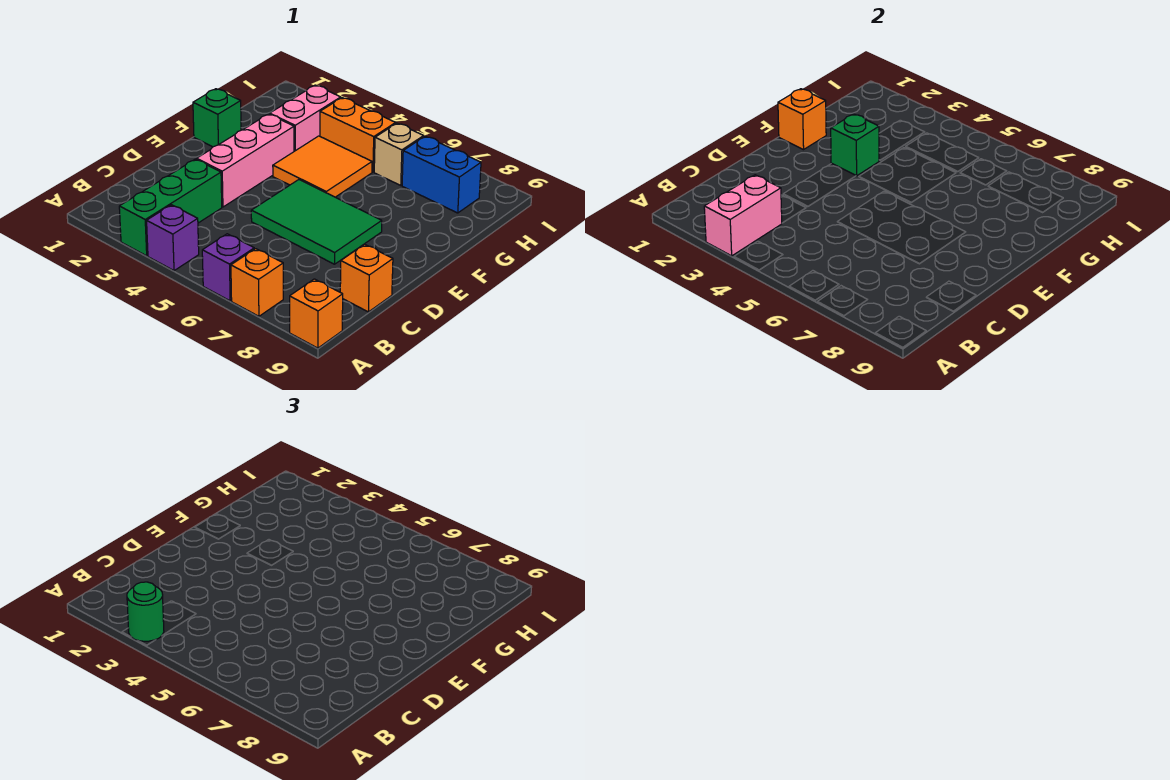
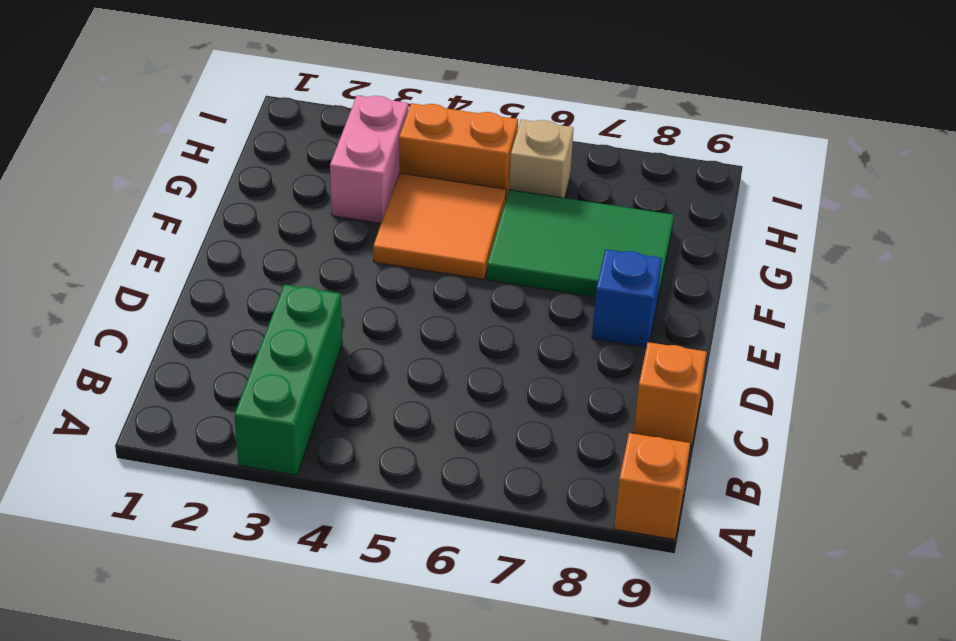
blue 1x1 brick [592,249,662,347] -> none
green 2x3 tile [487,190,674,302] -> green 2x3 tile moved to [251,180,382,264]
none -> purple 1x1 brick [147,205,199,271]
none -> purple 1x1 brick [202,234,254,301]
none -> orange 1x1 brick [231,249,283,316]

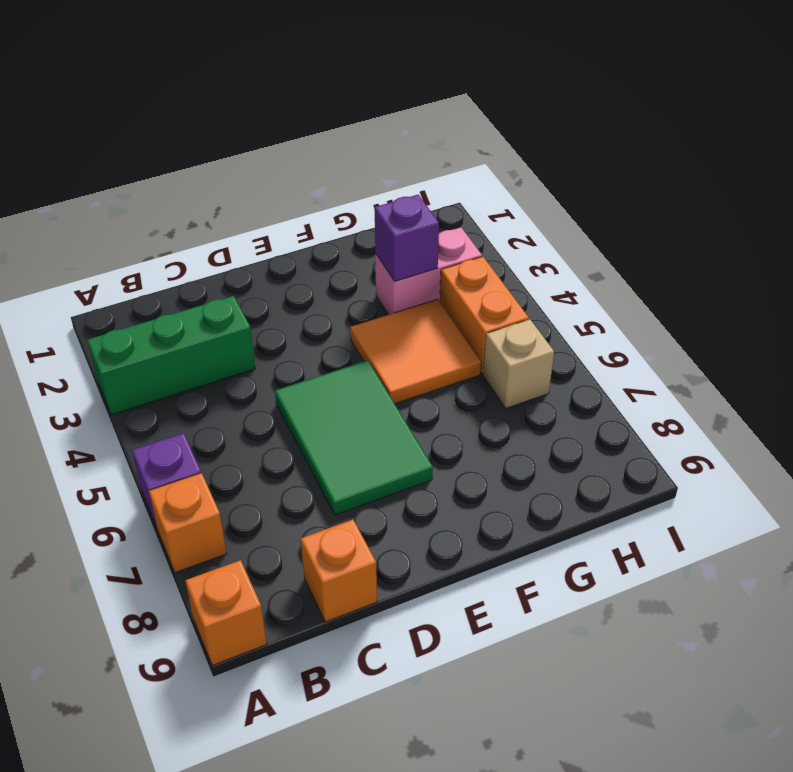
purple 1x1 brick [375,195,439,281] -> purple 1x1 brick moved to [147,205,199,271]
none -> pink 1x3 brick [197,114,294,207]
none -> green 1x1 brick [193,89,241,147]
none -> blue 1x2 brick [402,136,481,213]

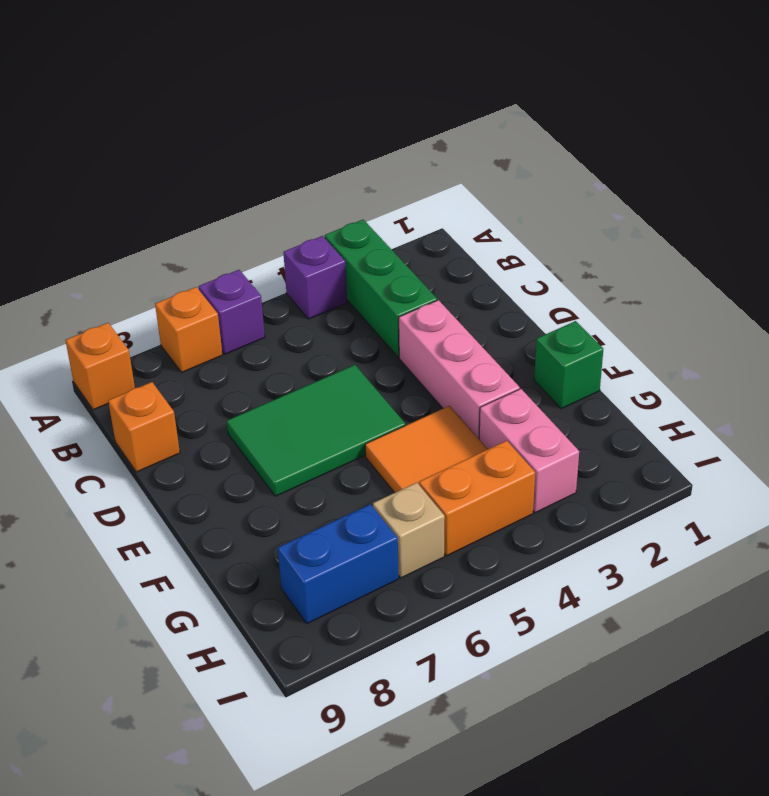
none -> pink 1x2 brick [704,175,782,256]
none -> orange 1x1 brick [778,89,826,150]
none -> green 1x1 brick [831,114,879,176]

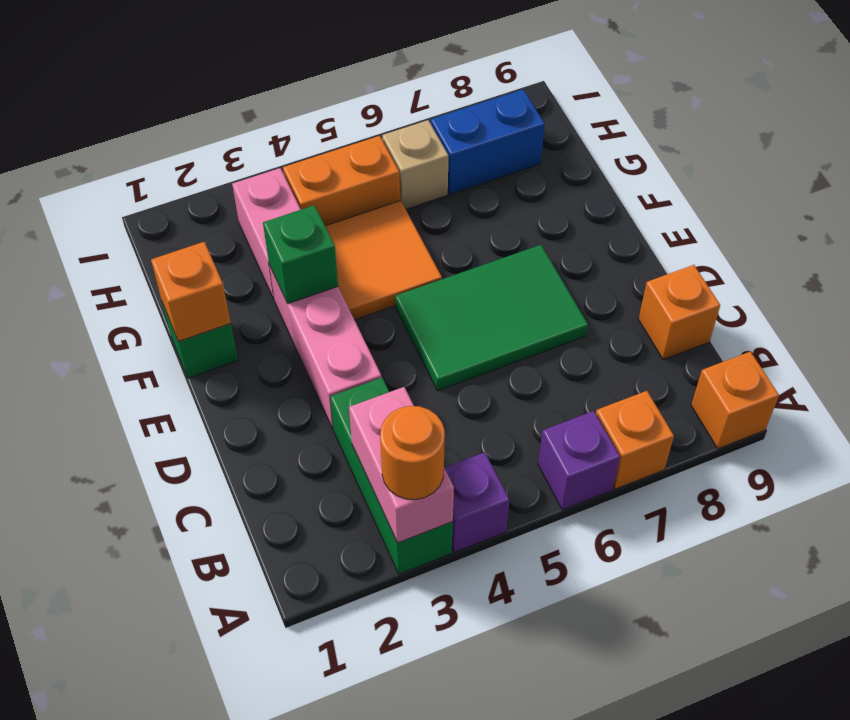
orange 1x1 round brick [380,406,445,500] -> green 1x1 round brick [127,582,164,641]

